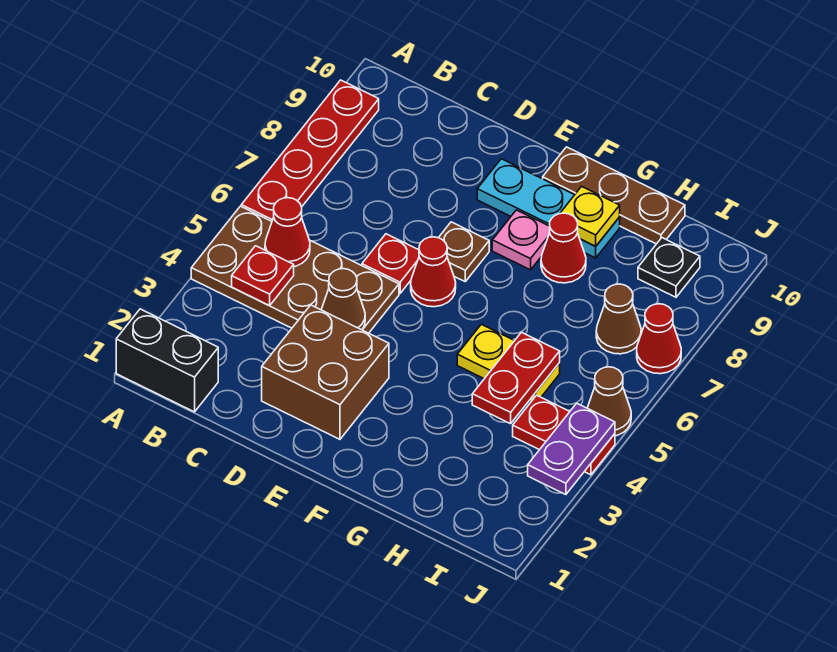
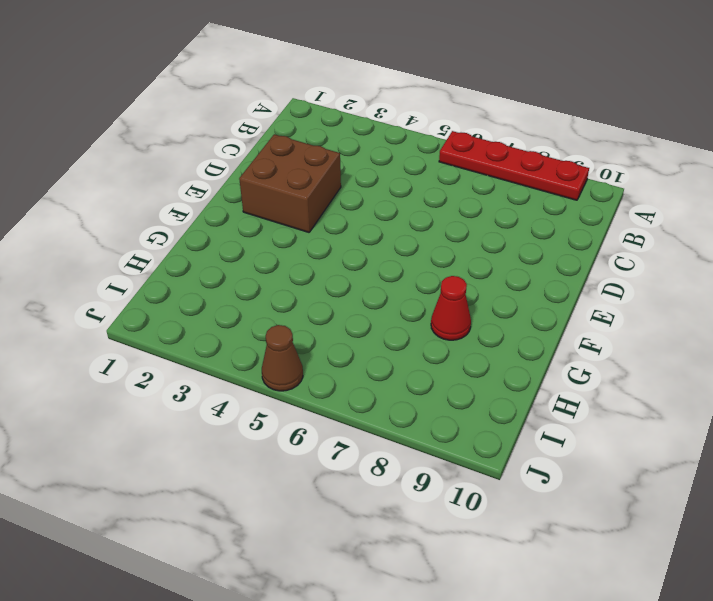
none -> black 1x2 brick [116,309,218,412]
none -> brown 2x4 plate [191,206,399,333]
none -> red 1x1 plate [362,234,419,293]

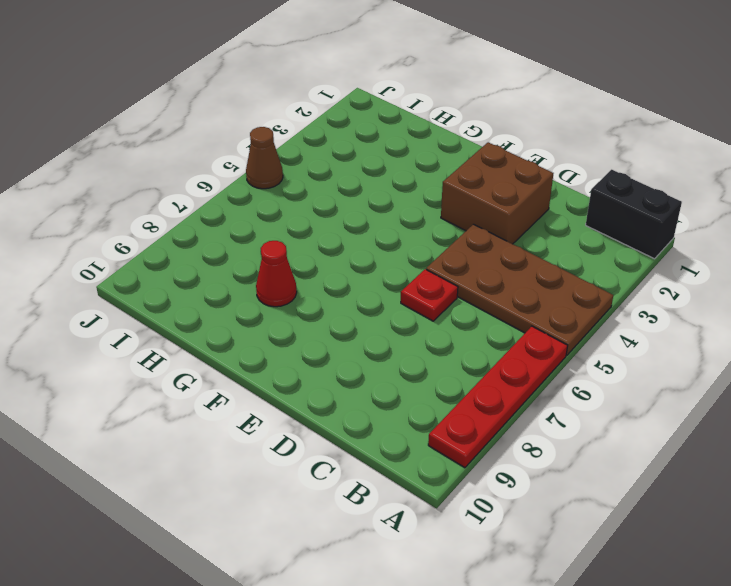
none -> red 1x1 cone [411,237,456,307]
none -> brown 1x1 plate [439,222,489,281]
none -> cyan 1x3 plate [477,159,620,258]

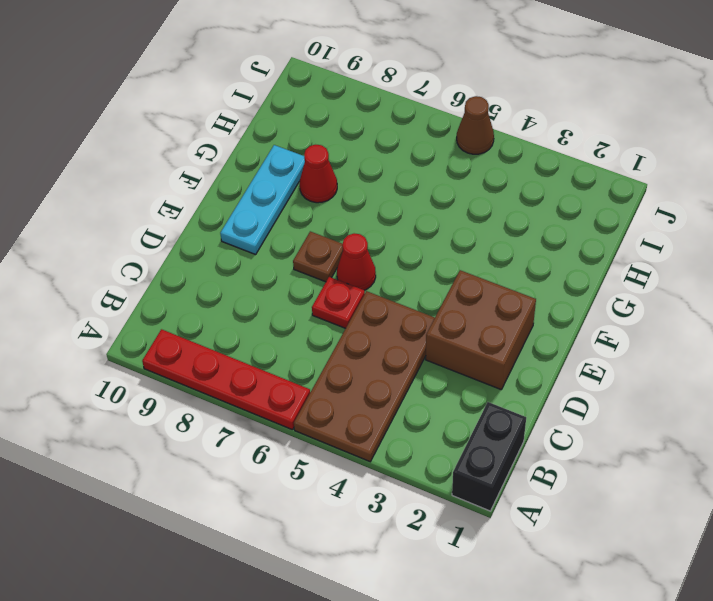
none -> pink 1x1 plate [492,210,550,270]
none -> brown 1x3 plate [543,147,685,244]
none -> yellow 1x2 plate [457,324,560,402]

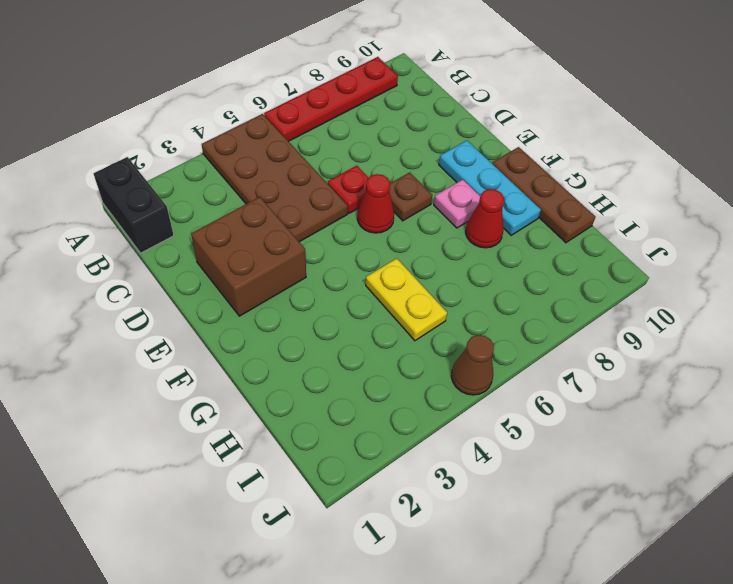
none -> red 1x2 plate [513,395,615,475]
none -> brown 1x1 cone [596,284,641,354]
none -> black 1x1 plate [638,238,700,297]

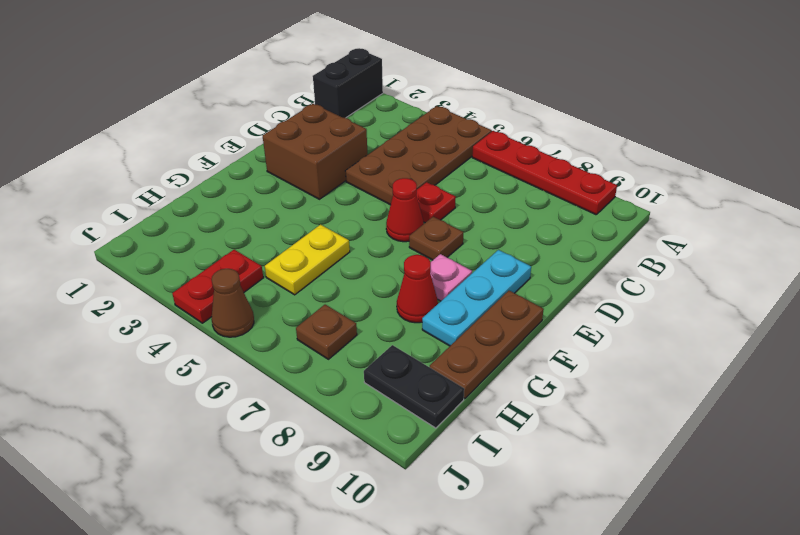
brown 1x1 plate [296,305,357,359] -> brown 1x1 cone [596,284,641,354]
black 1x2 plate [364,345,464,428] -> black 1x1 plate [638,238,700,297]
none -> red 1x1 cone [637,304,681,374]
none -> red 1x1 plate [232,246,294,306]
none -> red 1x1 cone [265,198,310,267]

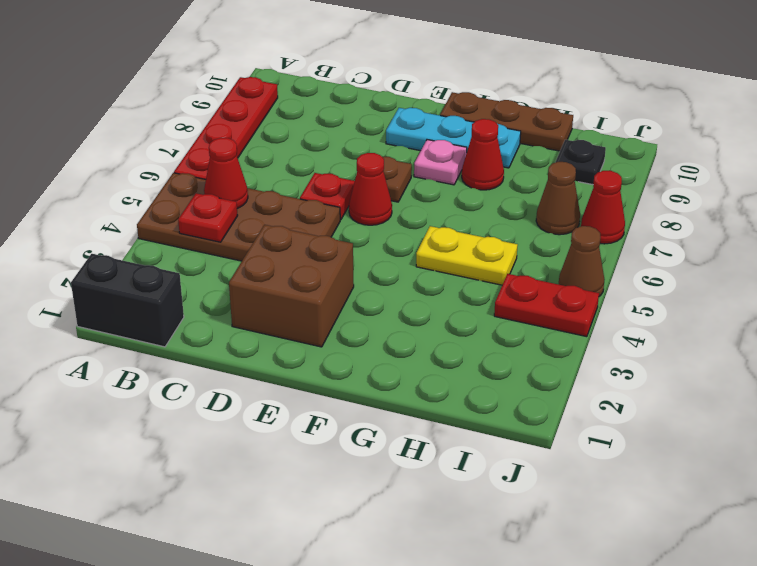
none -> brown 1x1 cone [321,269,365,330]
none -> yellow 1x1 plate [560,187,620,246]
none -> red 1x2 plate [472,332,560,424]

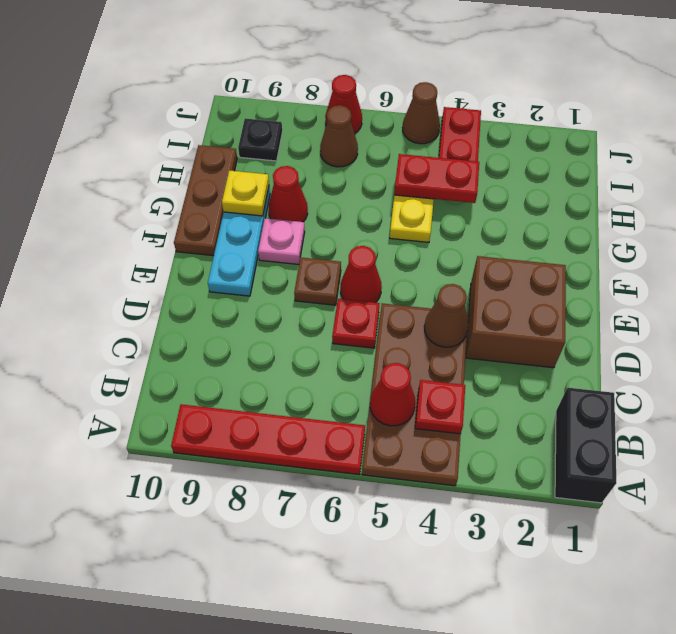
none -> purple 1x2 plate [528,403,615,495]

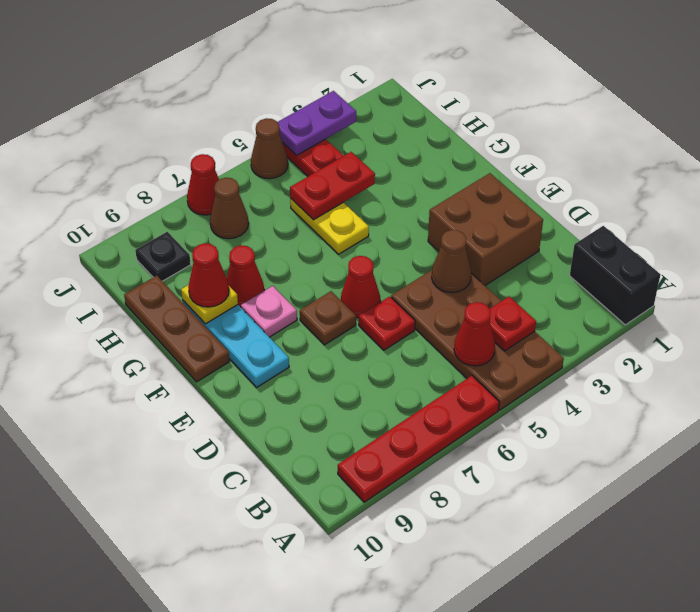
red 1x1 cone [188,243,229,307] -> none

